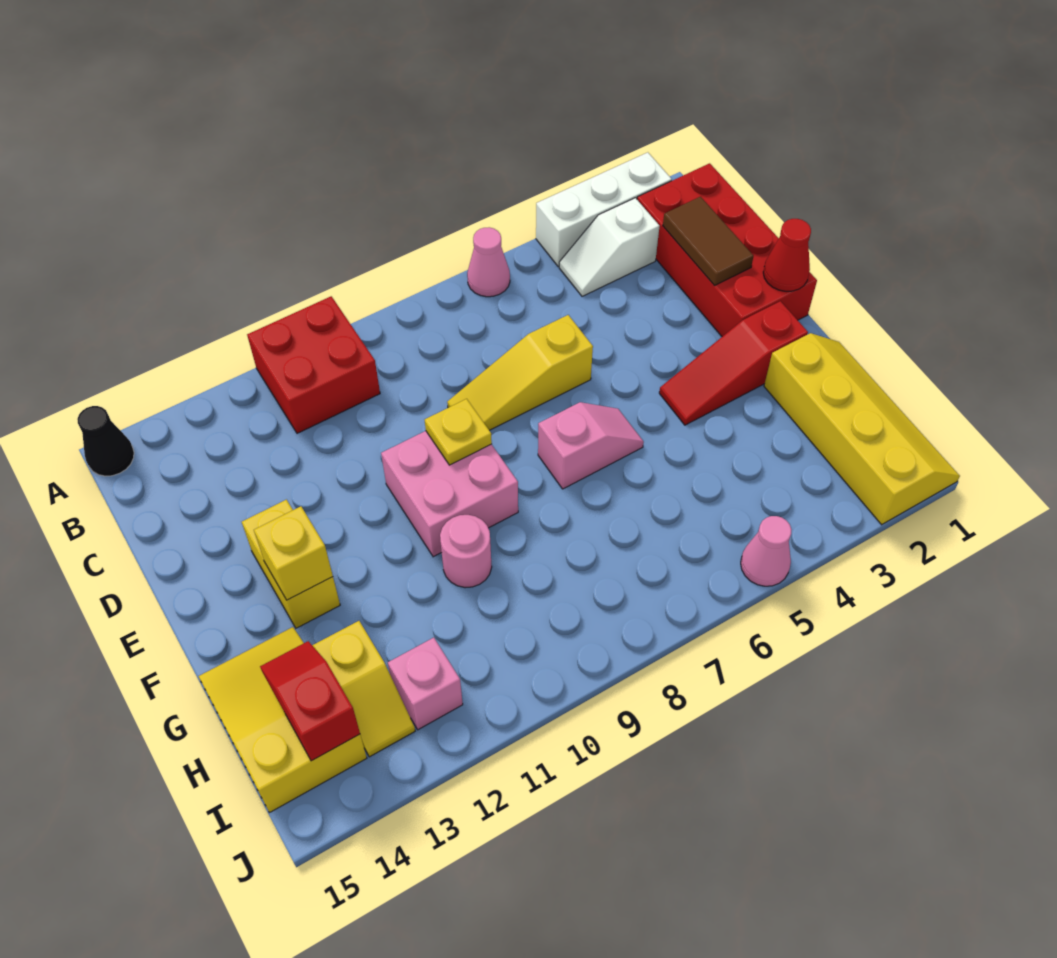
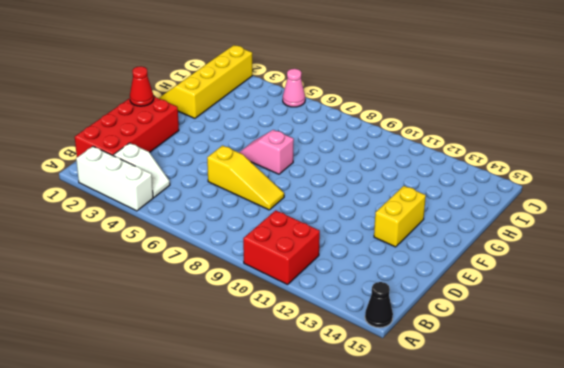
none -> pink 1x1 cone [467,227,510,297]
none -> pink 2x2 brick [381,431,518,557]
none -> red 1x3 slope [659,301,808,425]

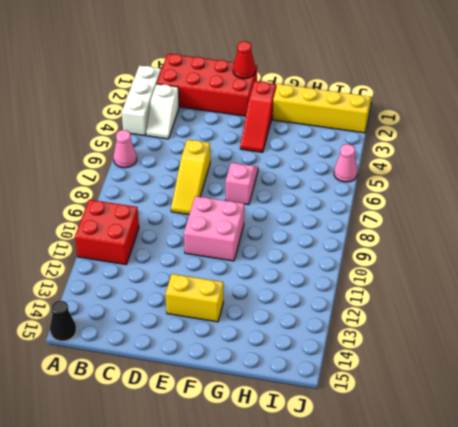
none -> pink 1x1 round brick [440,515,492,588]
none -> yellow 2x3 slope [198,627,367,813]
none -> yellow 1x2 slope [312,621,415,757]

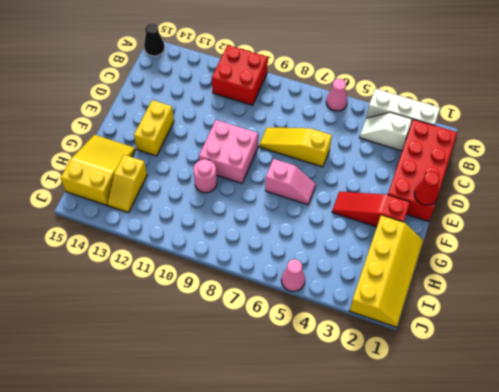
none -> pink 1x1 brick [388,638,463,730]
none -> brown 1x2 tile [663,197,754,286]
none -> yellow 1x1 plate [425,399,492,465]

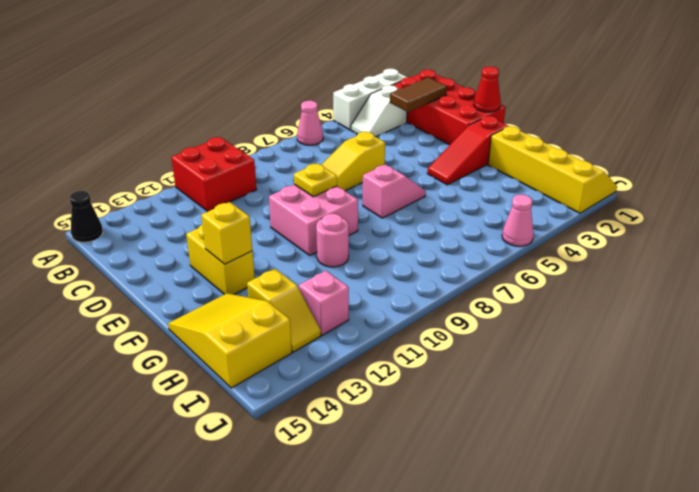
brown 1x2 tile [390,77,447,112] -> brown 1x2 tile turned to [663,197,754,286]
none -> red 1x2 slope [260,641,360,761]

